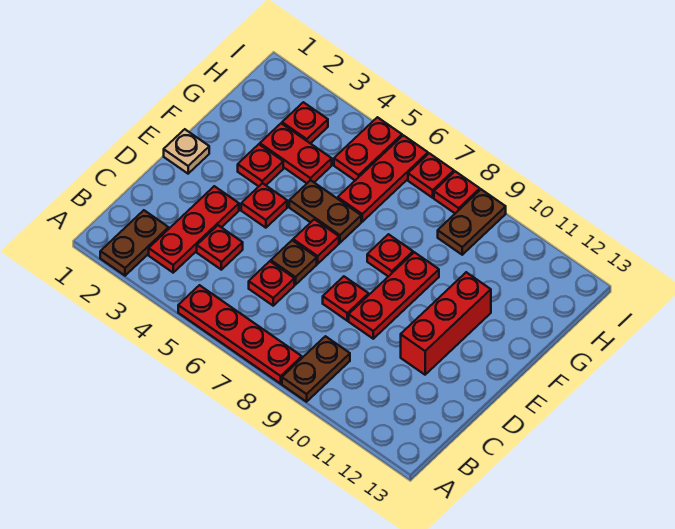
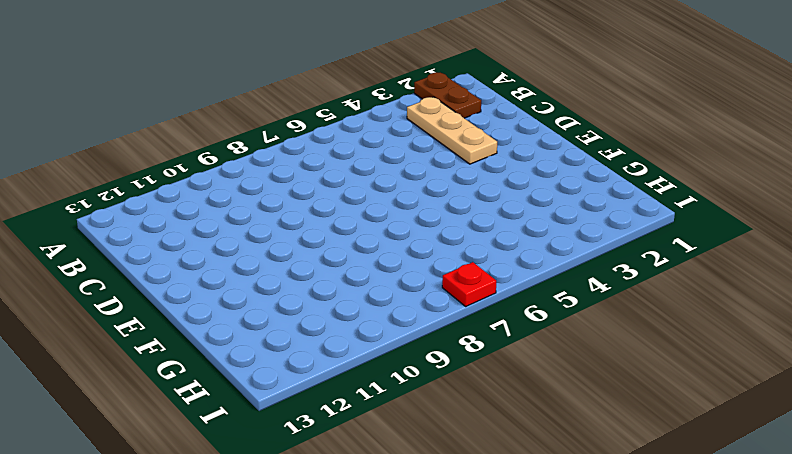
tan 1x3 plate [407,97,497,164] -> red 1x3 plate [149,186,239,273]
none -> red 1x4 plate [178,285,302,384]
none -> brown 1x2 plate [282,336,350,402]
none -> red 1x1 plate [197,225,243,270]

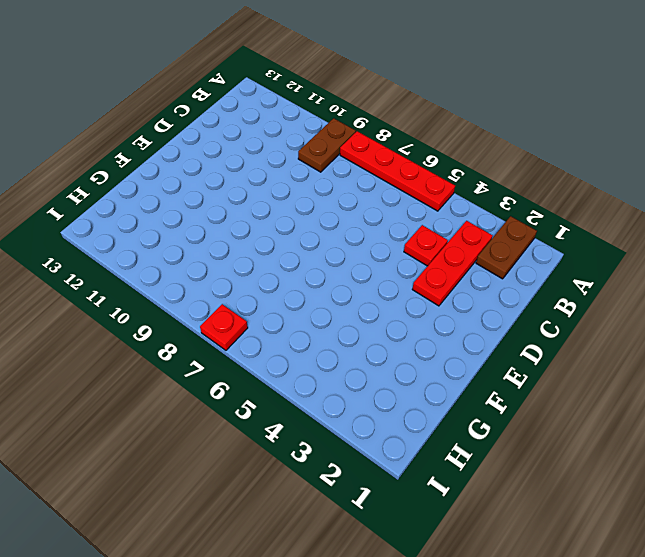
none -> red 1x1 plate [249,261,294,306]
none -> brown 1x1 plate [271,240,317,285]
none -> red 1x1 plate [323,276,369,321]

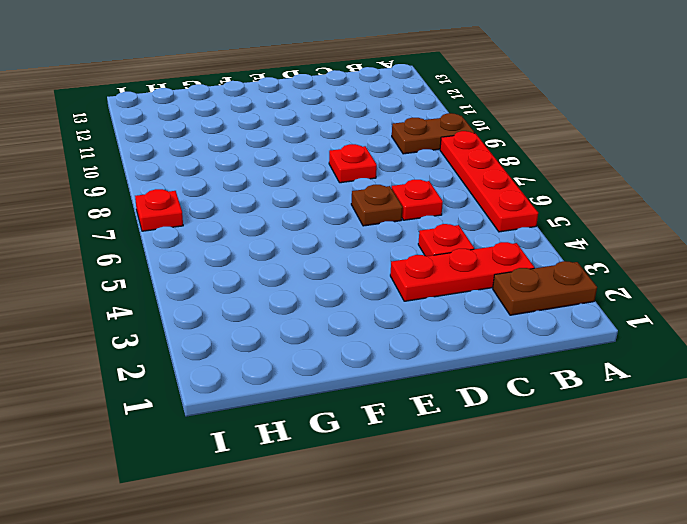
none -> red 1x3 plate [349,252,439,339]
none -> red 1x3 brick [401,272,491,375]
none -> tan 1x1 plate [164,129,209,174]

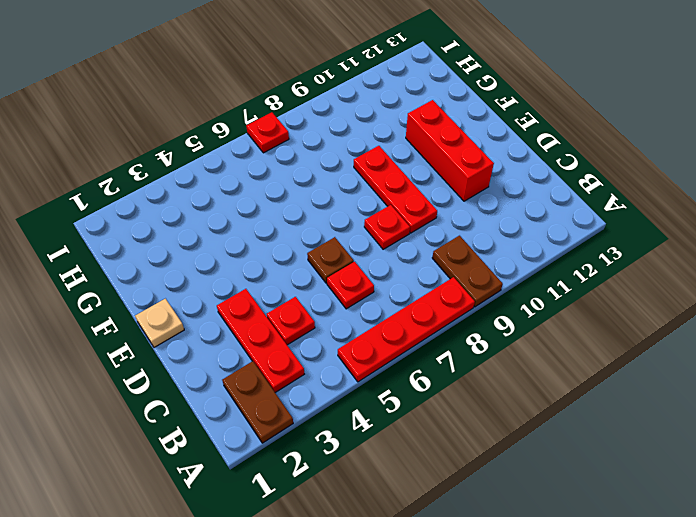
none -> red 1x1 plate [241,183,287,228]
none -> red 1x1 plate [293,219,339,264]
none -> red 1x1 plate [238,144,283,186]

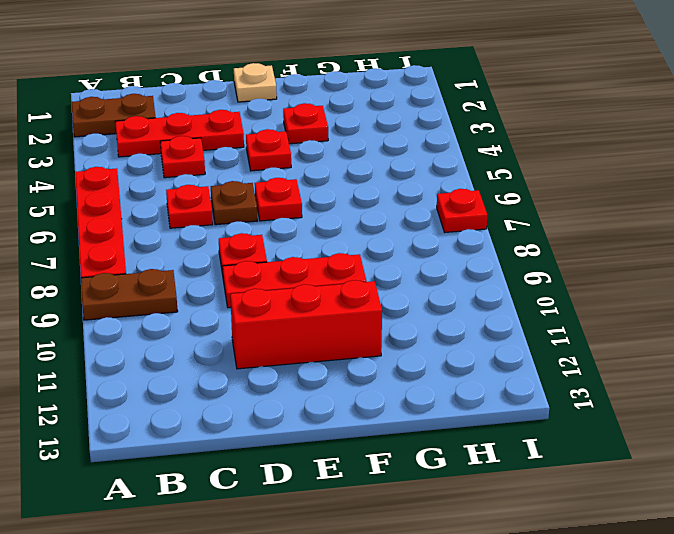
none -> brown 1x2 plate [289,180,361,243]
none -> red 1x1 plate [367,234,413,277]
none -> red 1x2 plate [260,123,332,183]

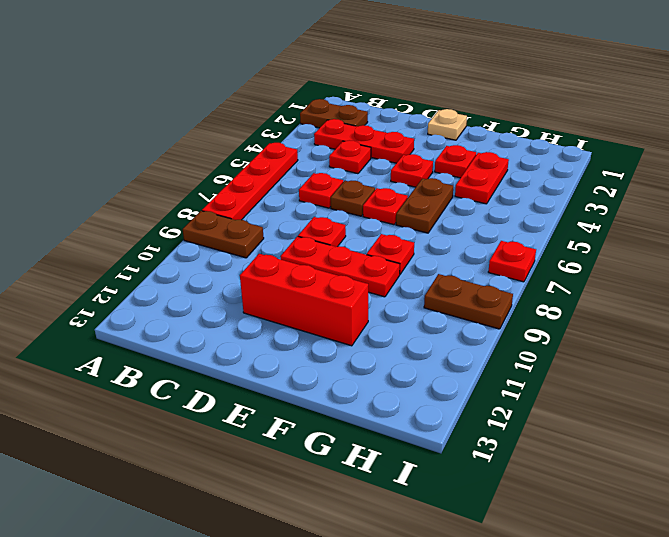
none -> red 1x3 plate [338,135,428,222]
none -> red 1x1 plate [282,102,328,143]
none -> red 1x2 plate [334,117,402,180]

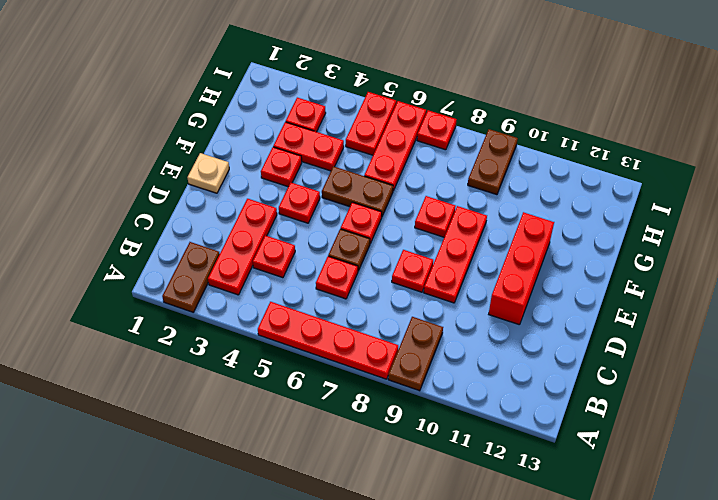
none -> red 1x1 plate [434,171,480,213]

